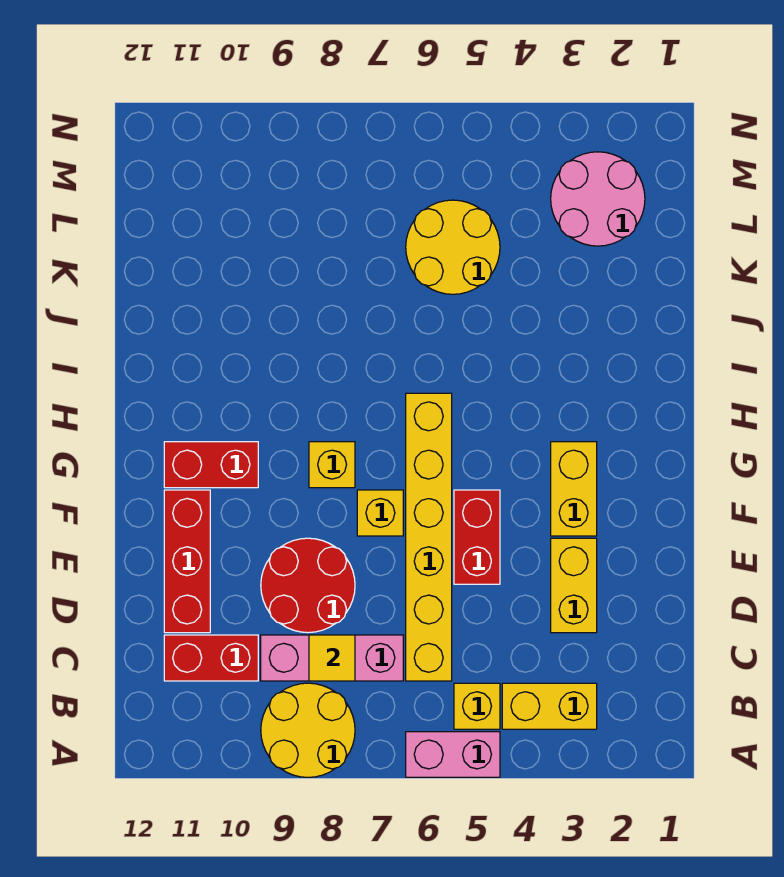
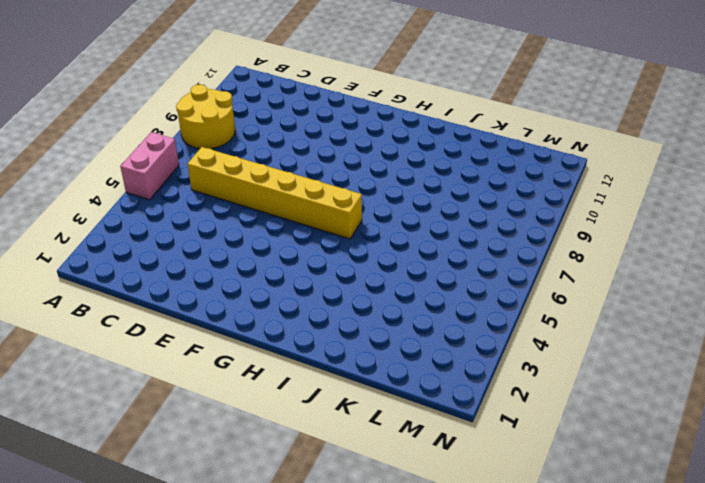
none -> yellow 1x2 brick [502,683,597,729]
none -> yellow 1x1 brick [454,683,500,729]
none -> pink 1x3 brick [261,635,403,681]

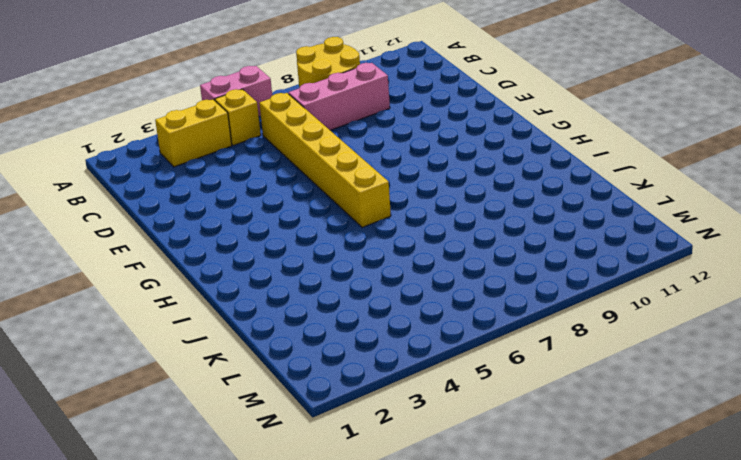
none -> red 1x2 brick [164,635,258,681]
none -> yellow 1x2 brick [551,538,597,633]
none -> red 2x2 round brick [261,538,355,633]

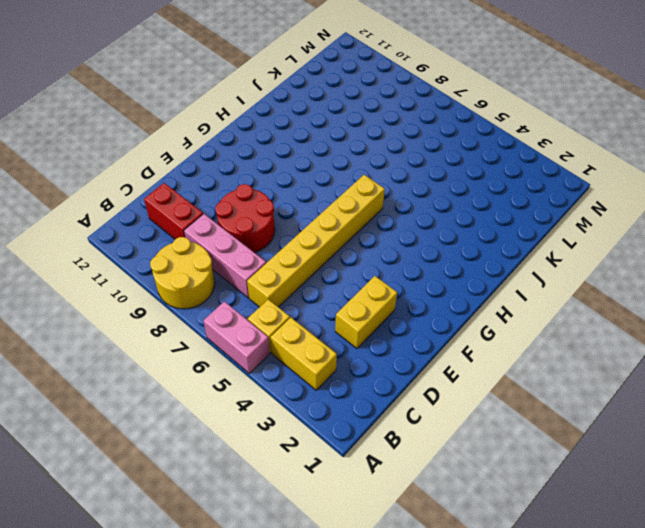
none -> red 1x3 brick [164,490,210,633]
none -> red 1x2 brick [454,490,500,584]
none -> yellow 1x2 brick [551,442,597,536]

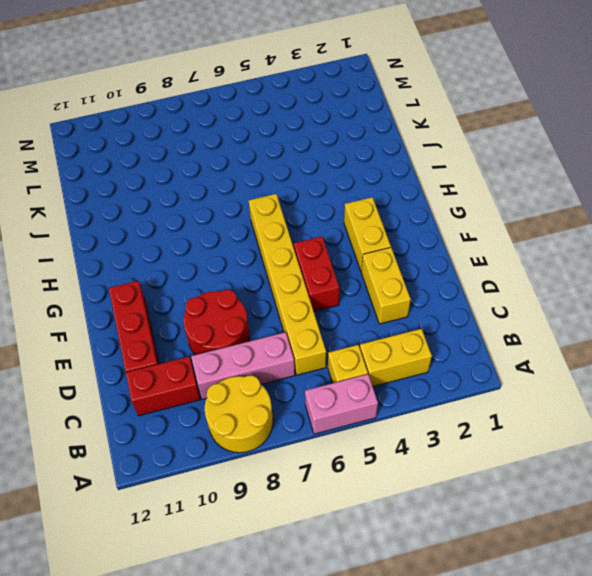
none -> yellow 1x1 brick [357,490,403,536]
none -> yellow 1x1 brick [309,442,355,488]
none -> red 1x2 brick [164,442,258,488]

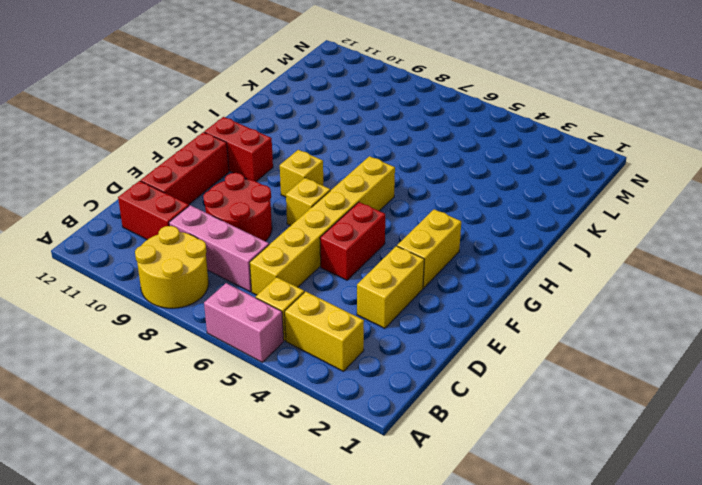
none -> yellow 2x2 round brick [406,200,500,294]
none -> pink 2x2 round brick [551,152,645,246]
none -> yellow 1x1 tile [309,635,355,681]

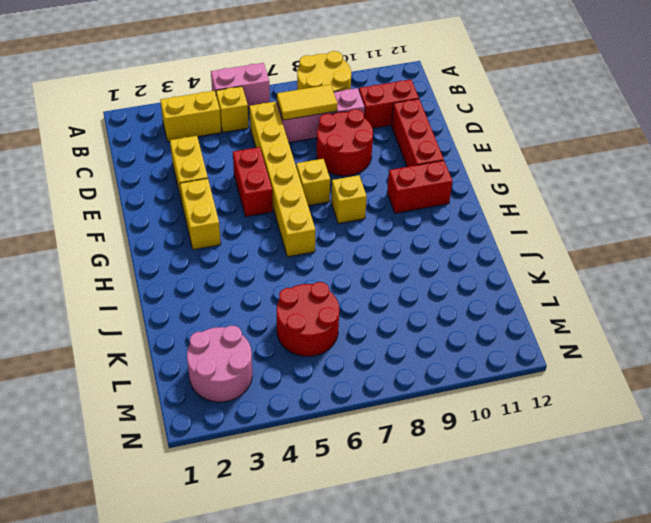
yellow 1x2 tile [277,85,337,120] -> yellow 1x1 tile [309,635,355,681]
red 2x2 round brick [277,282,339,356] -> yellow 2x2 round brick [406,200,500,294]

